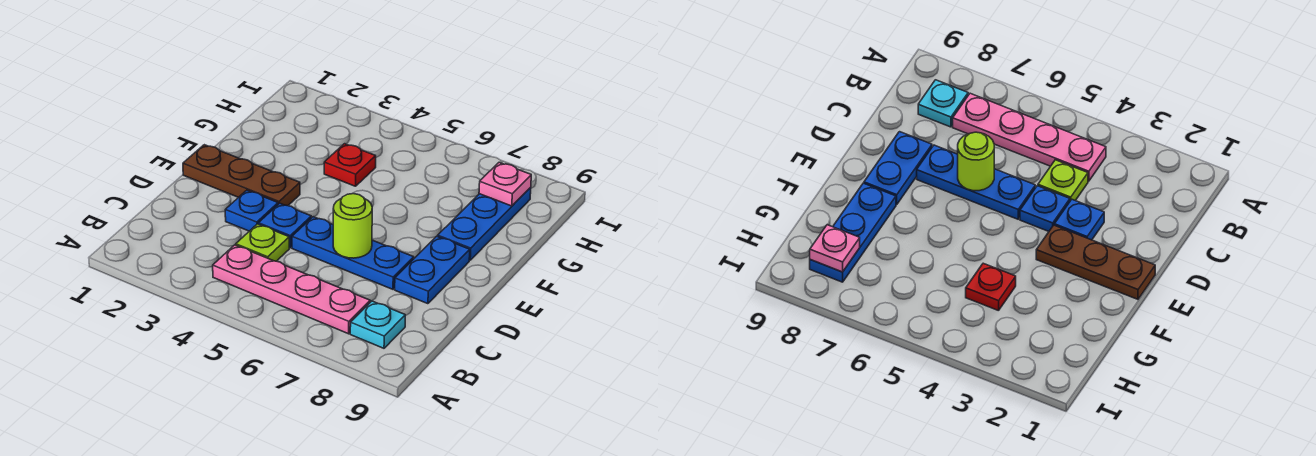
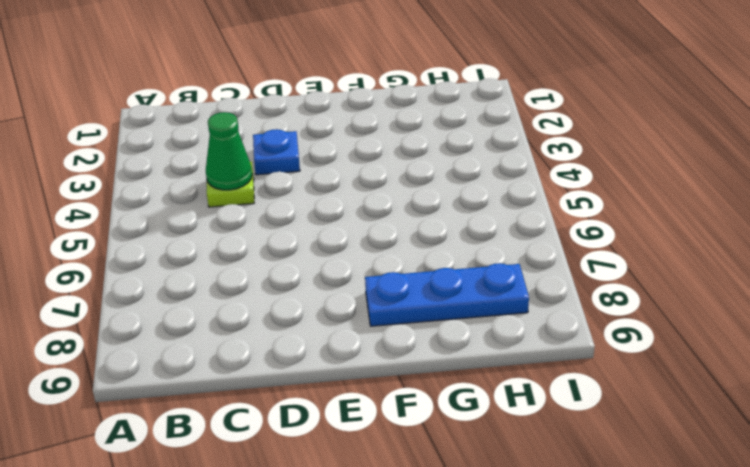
green 1x1 cone [206,112,252,190] -> none
none -> pink 1x4 plate [213,245,370,334]
none -> cyan 1x1 plate [350,301,405,348]
none -> blue 1x1 plate [258,203,311,248]

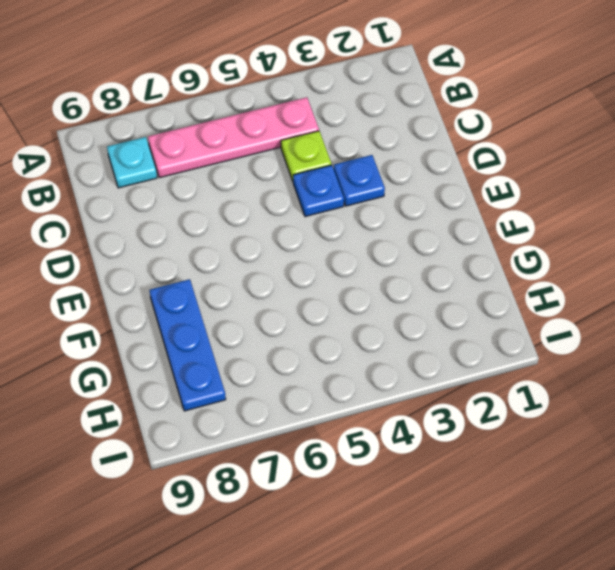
none -> blue 1x3 plate [292,217,414,289]
none -> blue 1x2 plate [395,236,470,304]
none -> brown 1x3 plate [183,145,300,206]

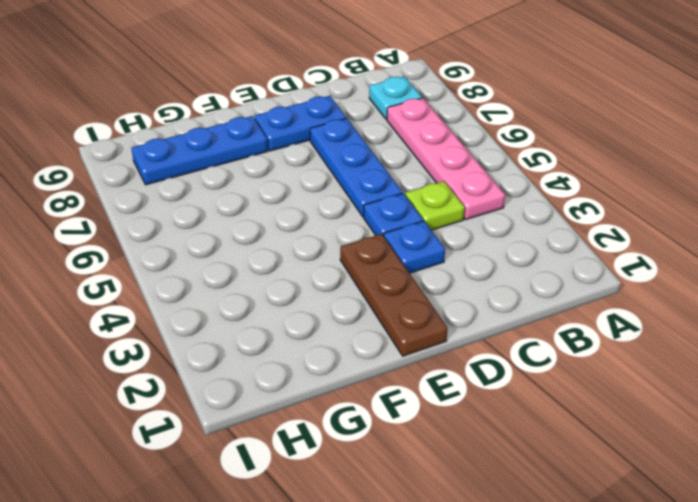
none -> red 1x1 plate [324,144,376,186]
none -> lime 1x1 round brick [333,194,372,258]
none -> pink 1x1 plate [479,162,531,206]

